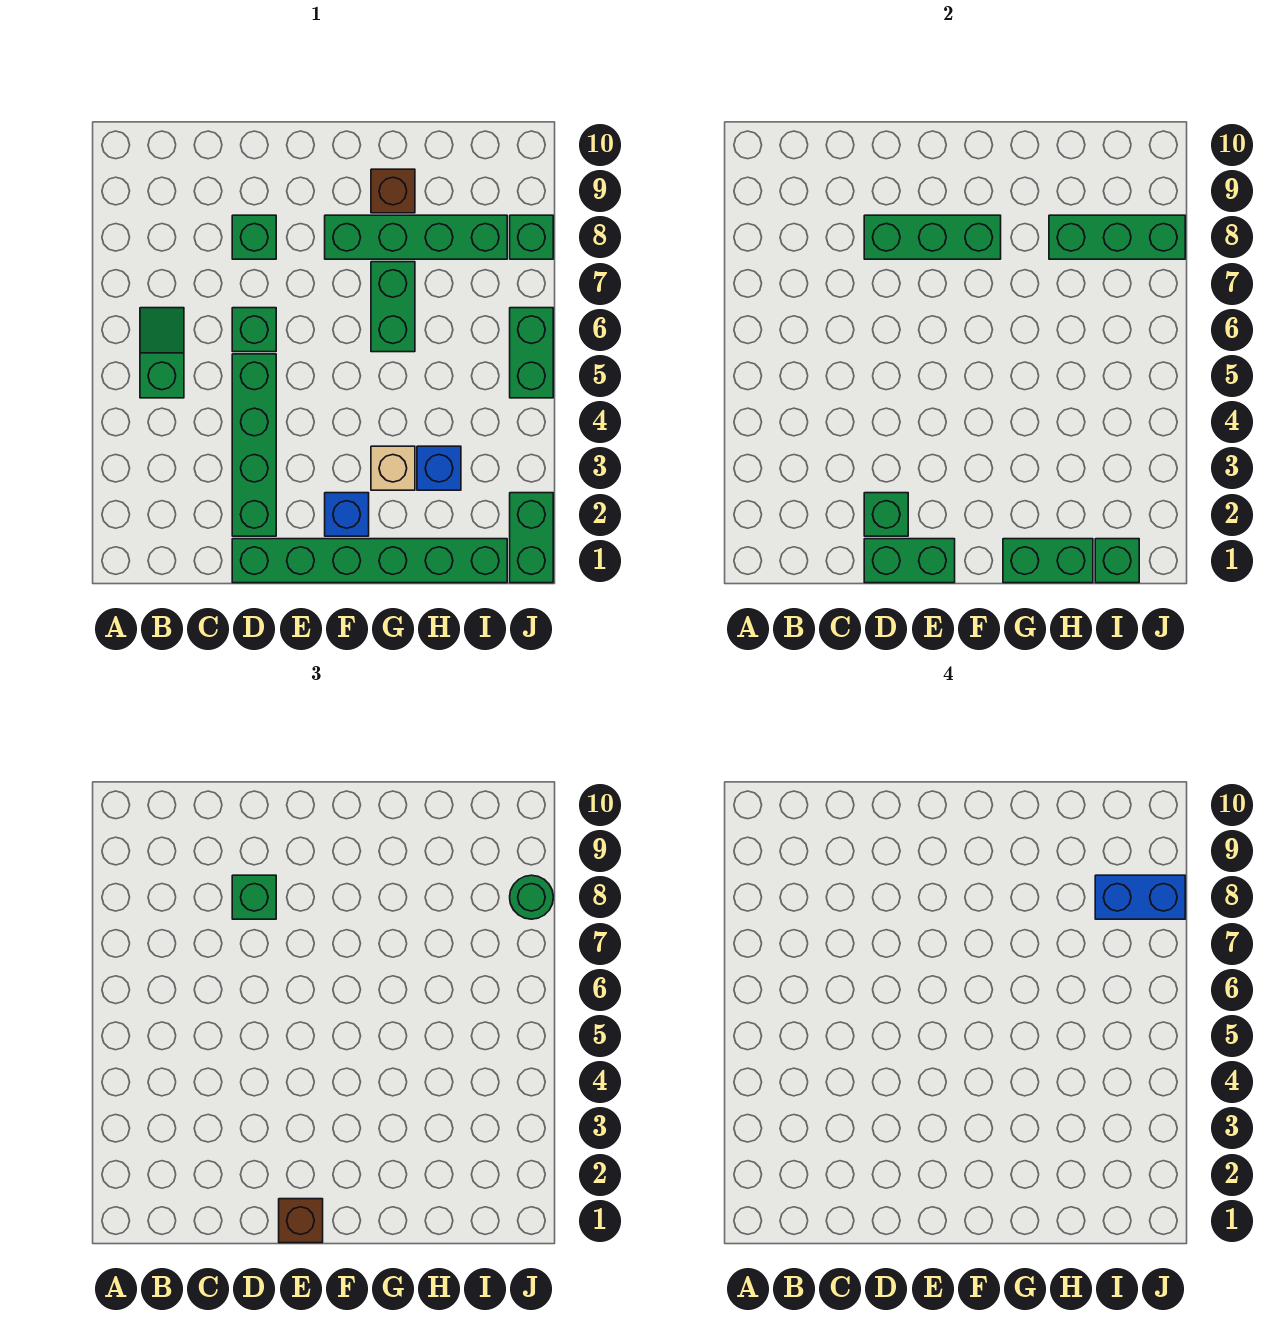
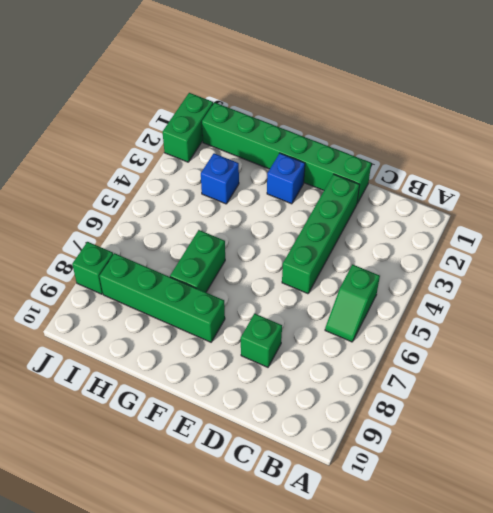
none -> green 1x1 brick [232,308,276,352]
none -> tan 1x1 brick [371,446,415,490]
none -> brown 1x1 brick [371,169,415,213]

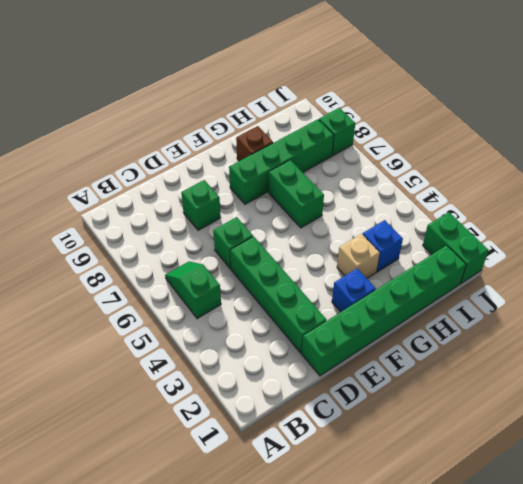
none -> green 1x2 brick [510,308,553,398]
none -> green 1x2 brick [864,539,955,583]
none -> green 1x1 brick [864,493,908,536]

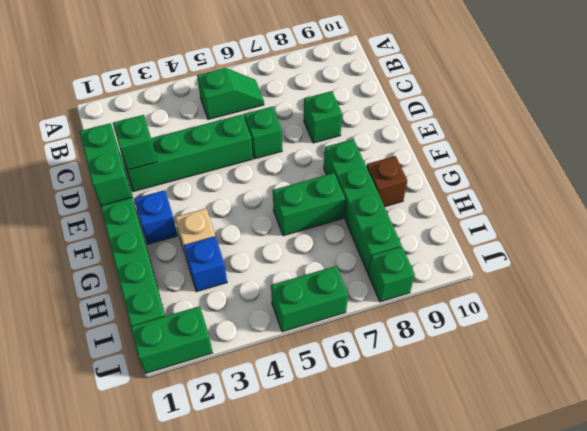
none -> green 1x3 brick [864,215,1001,259]
none -> green 1x2 brick [1003,539,1093,583]
none -> green 1x3 brick [1049,215,1185,259]

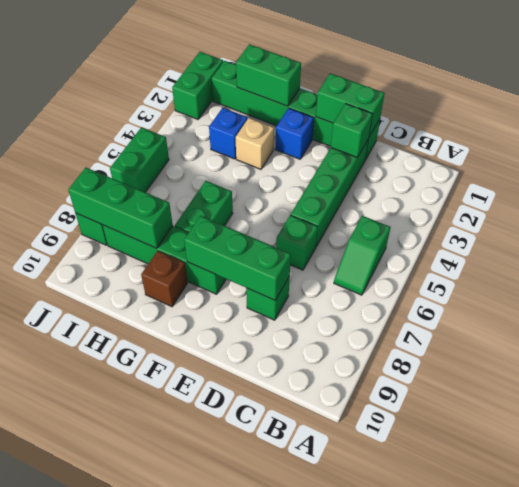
none -> green 1x1 brick [1095,539,1139,583]
none -> green 1x1 brick [232,875,276,919]
none -> brown 1x1 brick [279,1199,323,1243]

